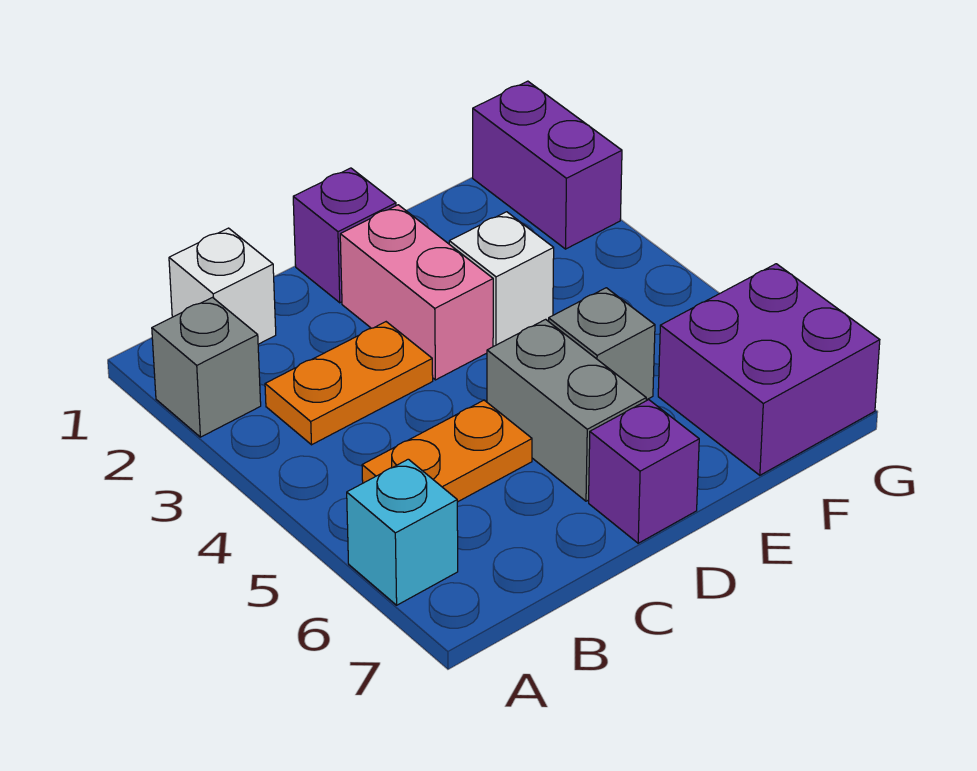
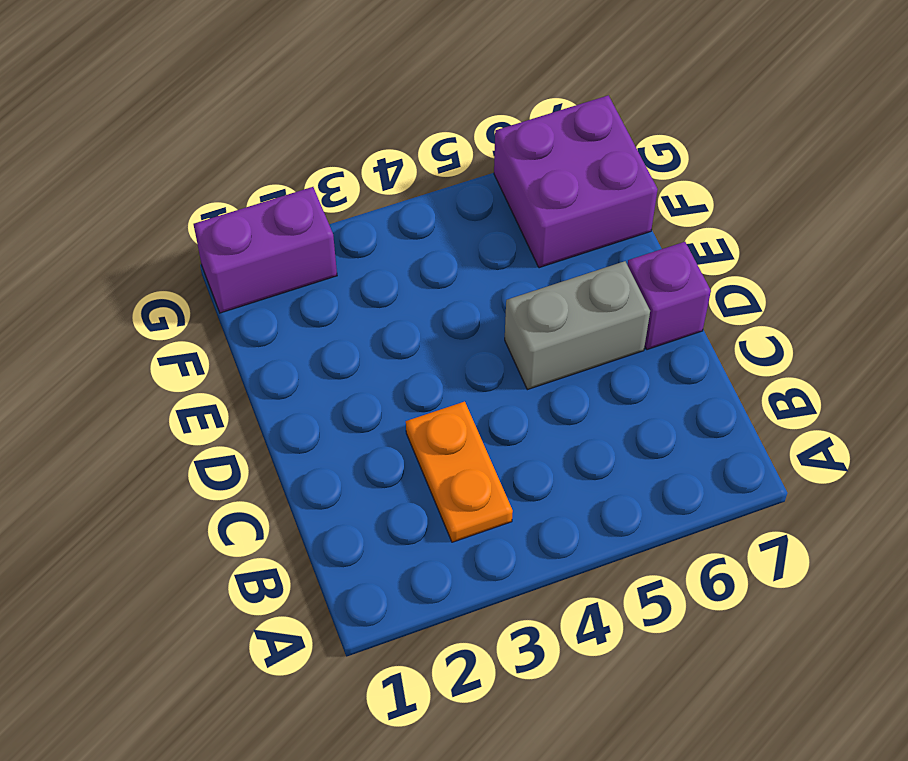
none -> grey 1x1 brick [152,298,261,437]
none -> cyan 1x1 brick [347,459,458,605]
none -> white 1x1 brick [169,228,276,344]

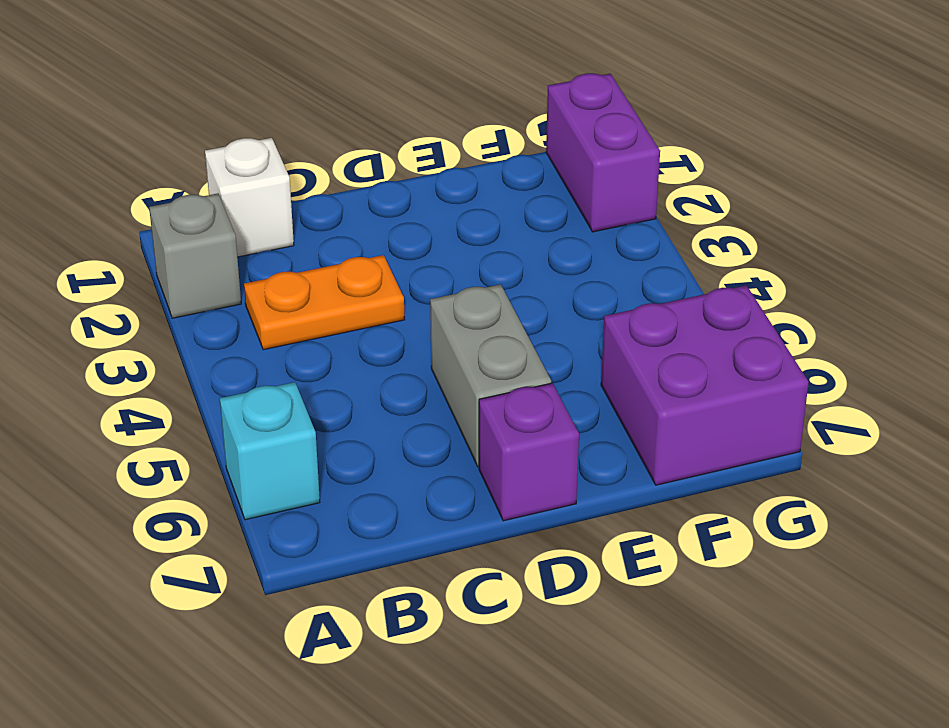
none -> orange 1x2 plate [362,400,532,502]
none -> purple 1x1 brick [293,168,396,303]
none -> pink 1x2 brick [340,205,493,380]

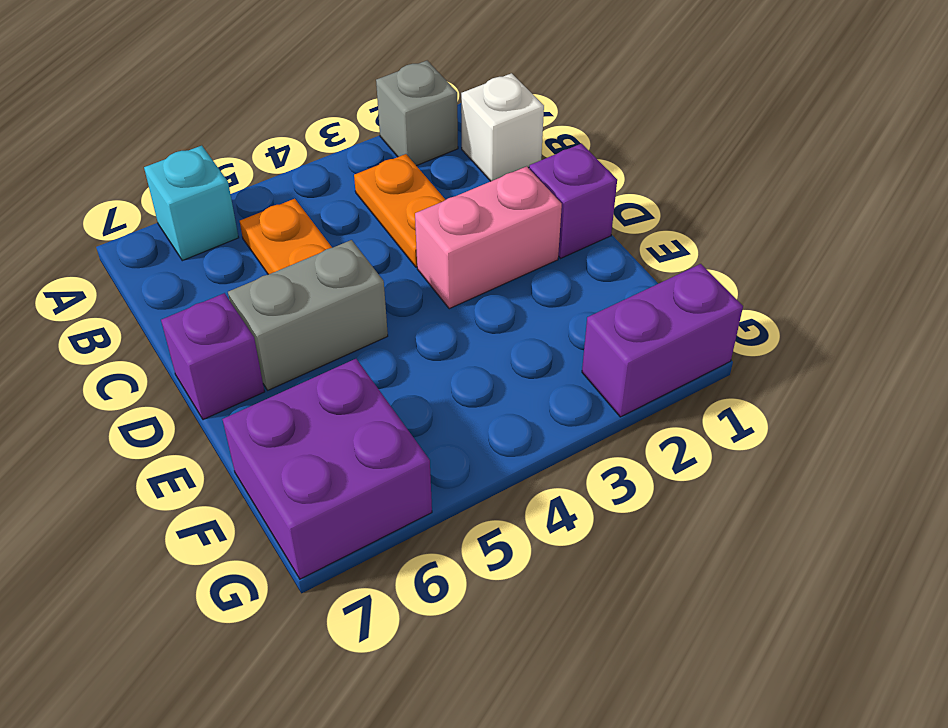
none -> white 1x1 brick [449,212,554,346]
none -> grey 1x1 brick [549,288,655,400]

